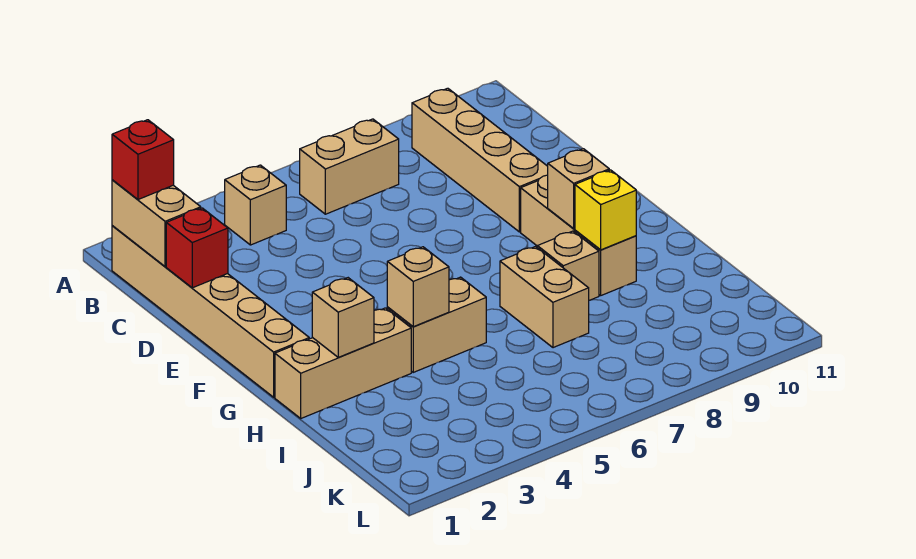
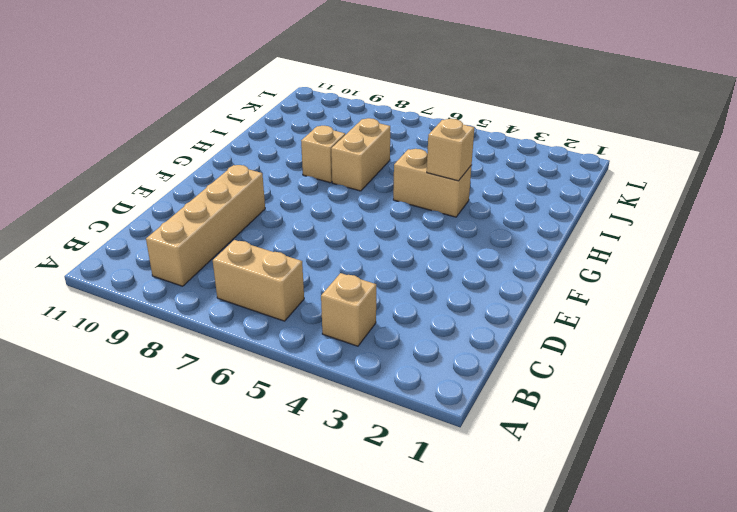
none -> tan 1x6 brick [112,226,309,397]
none -> tan 1x3 brick [521,175,636,295]
none -> tan 1x3 brick [275,308,411,418]

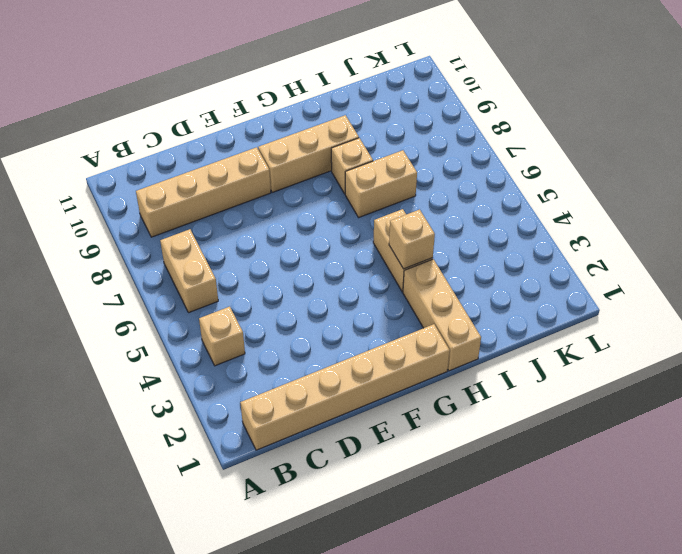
none -> tan 1x2 brick [112,180,201,267]
none -> red 1x1 brick [166,208,228,288]
none -> tan 1x1 brick [548,149,609,228]

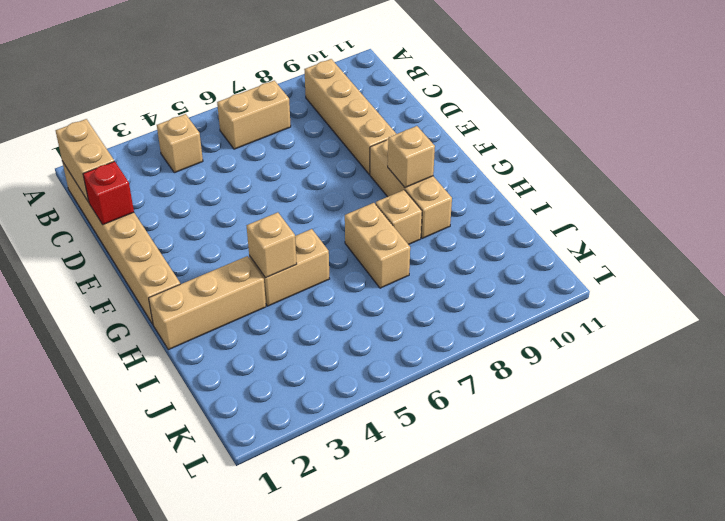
none -> tan 1x1 brick [312,278,374,357]
none -> yellow 1x1 brick [575,170,636,250]
none -> red 1x1 brick [112,120,174,200]

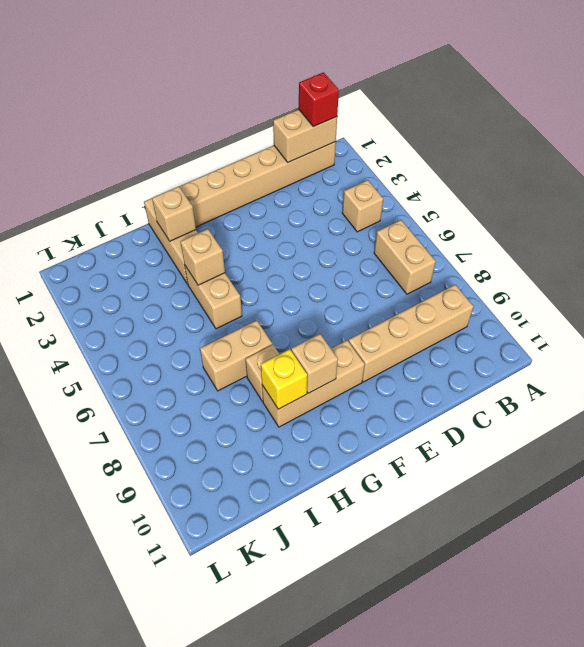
none -> red 1x1 brick [166,208,228,288]

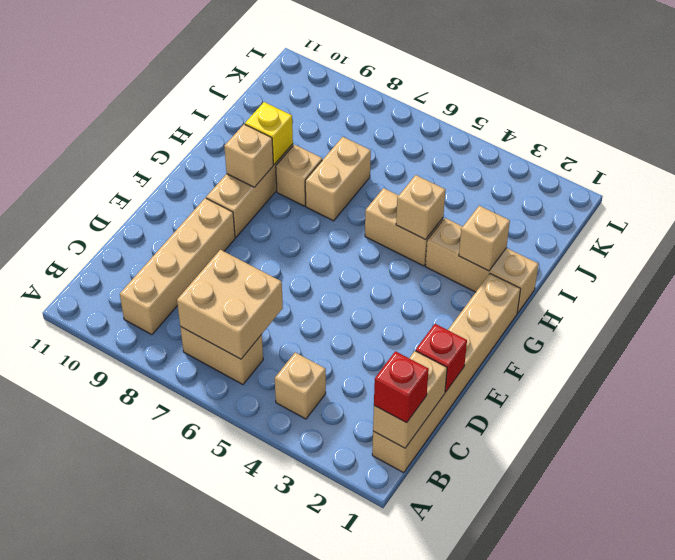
tan 2x2 brick [177,250,283,359] -> none

